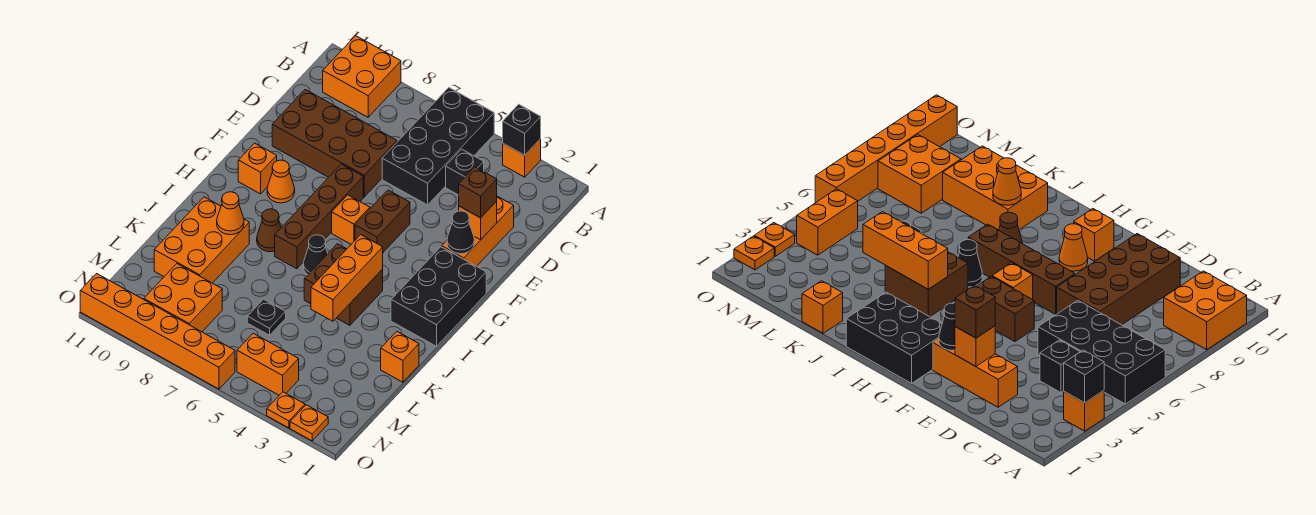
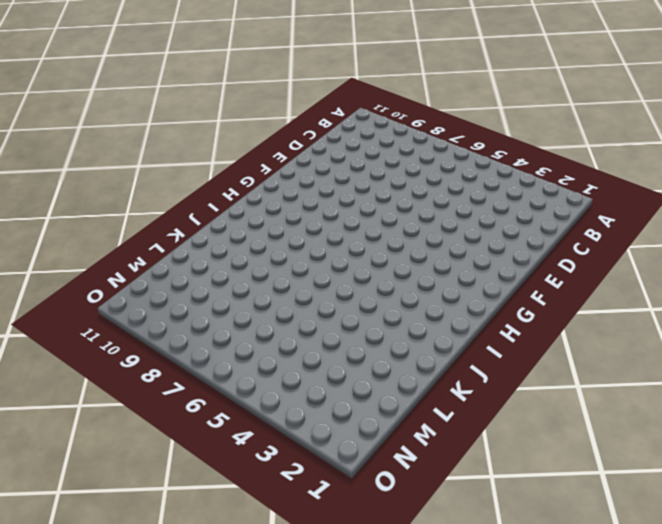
none -> orange 1x1 brick [503,139,541,177]
none -> black 2x4 brick [382,88,494,205]
none -> orange 2x2 brick [323,36,401,117]

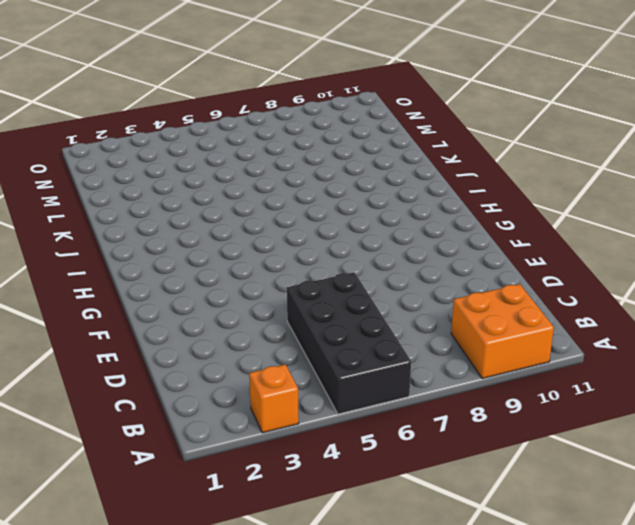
none -> black 1x1 brick [446,149,484,195]
none -> orange 1x3 brick [442,196,514,266]
none -> brown 2x4 brick [272,90,397,197]

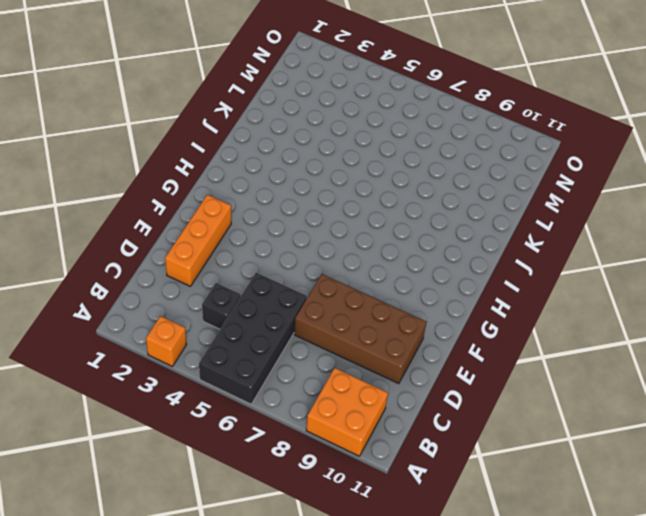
none -> brown 1x2 brick [355,190,410,252]
none -> brown 1x4 brick [275,164,363,269]
none -> black 2x3 brick [391,247,486,346]

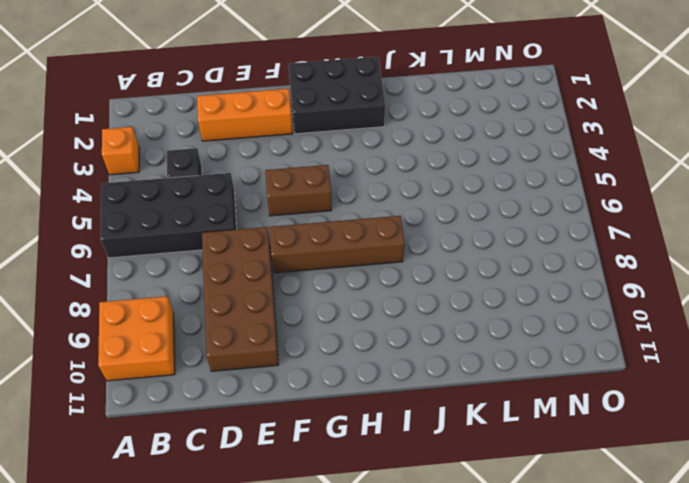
none -> orange 1x1 brick [332,195,370,244]
none -> orange 1x1 cone [267,160,295,203]
none -> orange 1x1 brick [238,143,277,194]

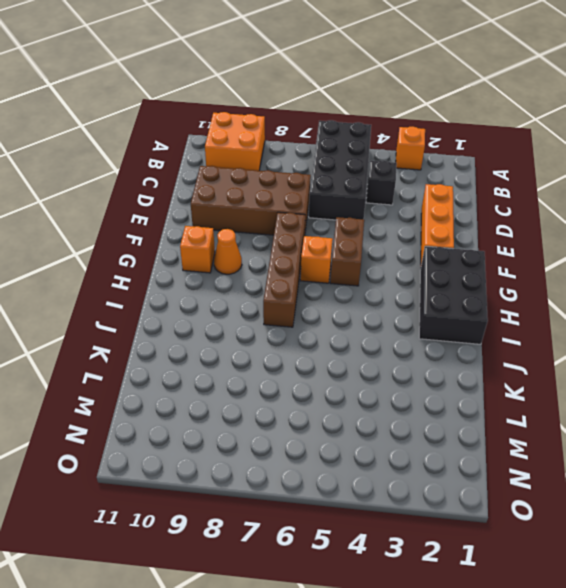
none -> brown 2x2 brick [304,244,383,325]
none -> black 1x1 cone [303,235,328,274]
none -> brown 1x1 cone [257,209,281,252]

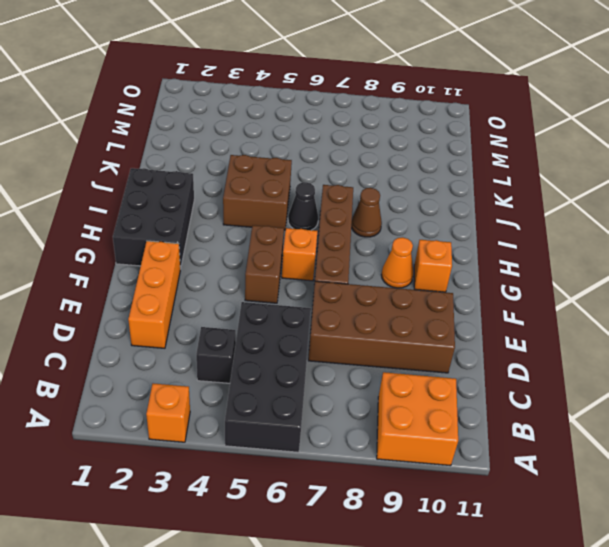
none -> orange 2x3 brick [154,197,249,283]
none -> orange 1x1 brick [381,332,419,382]
none -> black 1x1 plate [247,299,286,335]

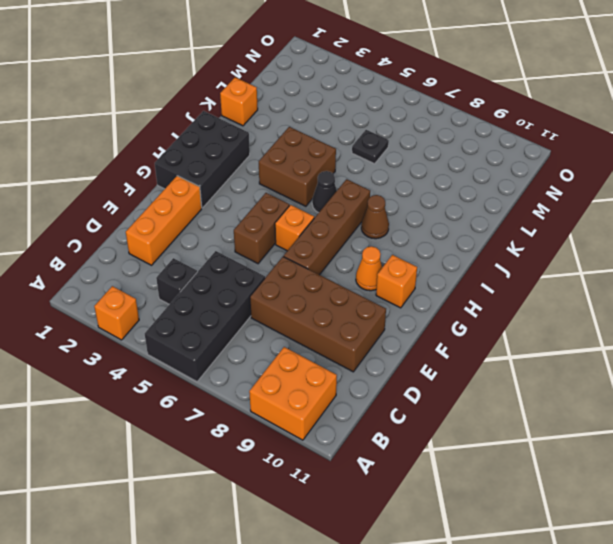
none -> orange 2x3 brick [154,197,249,283]
none -> orange 2x2 brick [144,264,222,332]
none -> orange 1x2 brick [237,333,299,395]

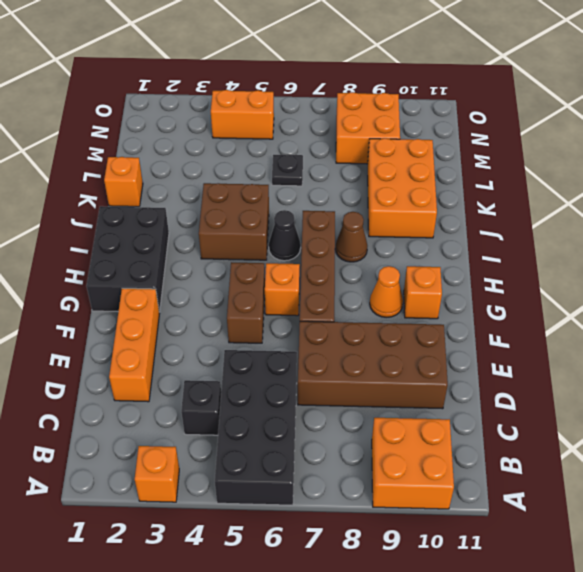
none -> orange 1x1 plate [290,405,328,441]
none -> orange 1x1 plate [267,392,305,428]
none -> orange 1x6 brick [80,274,235,389]

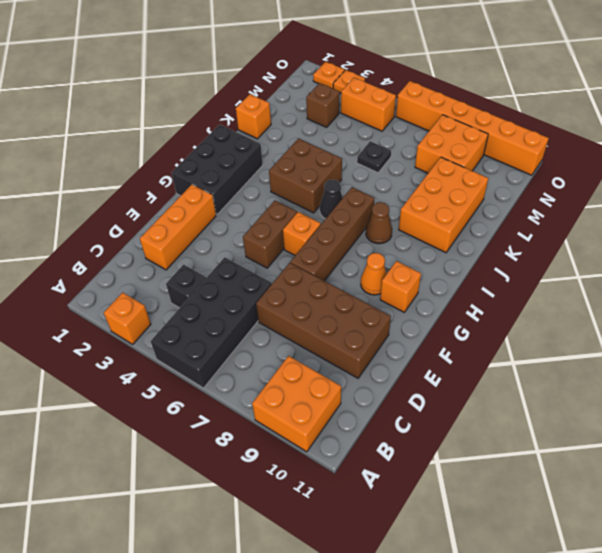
brown 1x1 brick [306,83,340,127] -> brown 1x1 brick moved to [459,167,497,218]
none -> black 1x1 brick [503,104,541,155]
none -> orange 1x1 brick [459,201,497,240]
none -> black 1x1 cone [447,211,474,254]

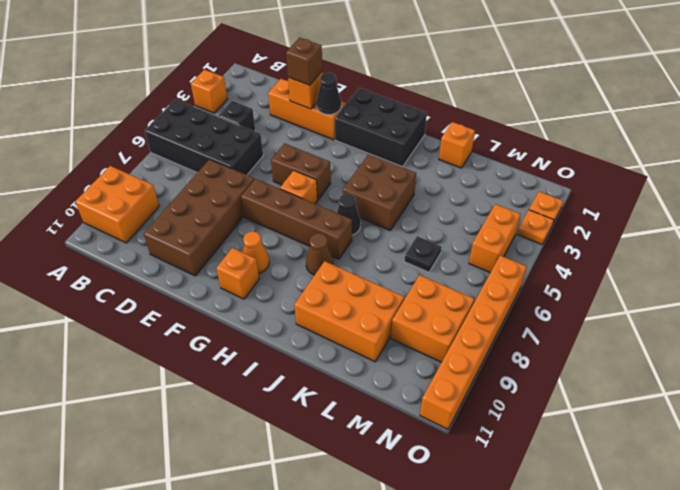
none -> black 1x1 brick [503,104,541,155]
none -> orange 1x3 brick [311,235,383,321]
none -> orange 1x1 cone [217,192,244,235]

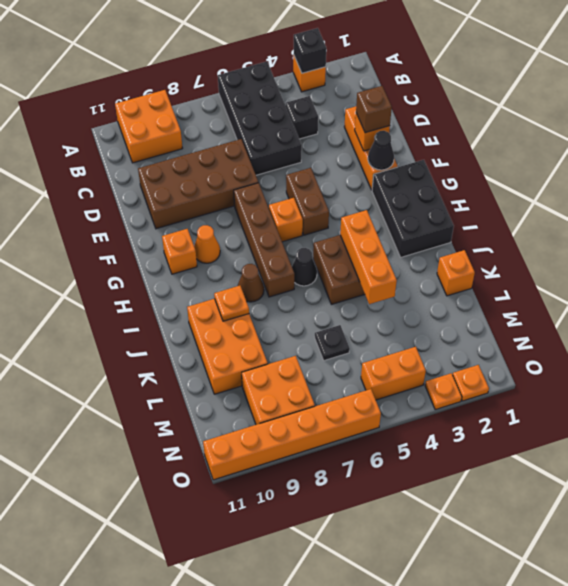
orange 1x1 plate [214,286,249,321] -> orange 1x1 cone [217,192,244,235]

